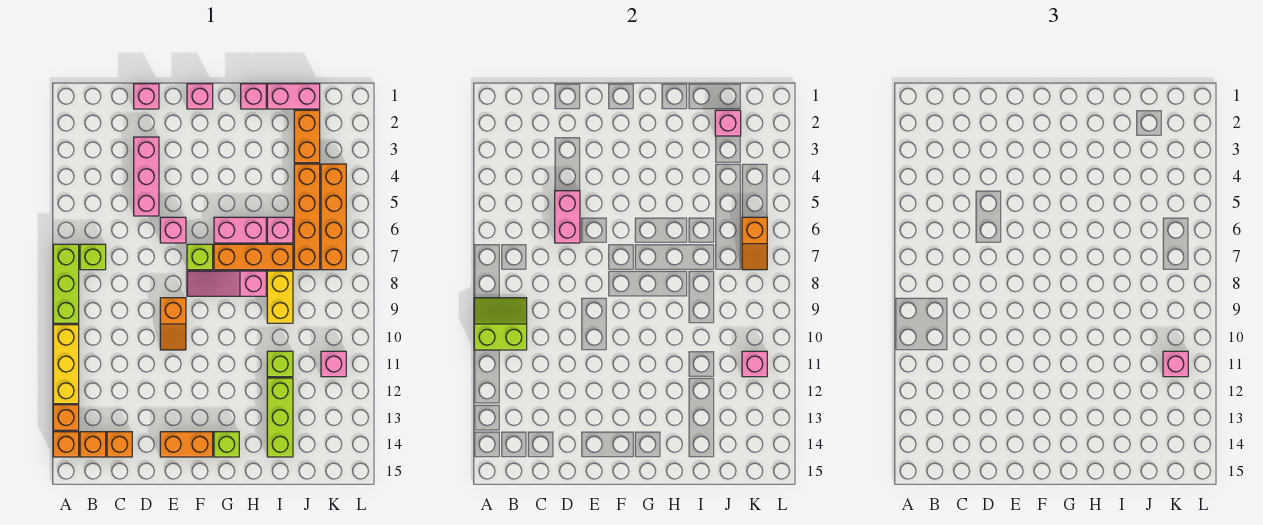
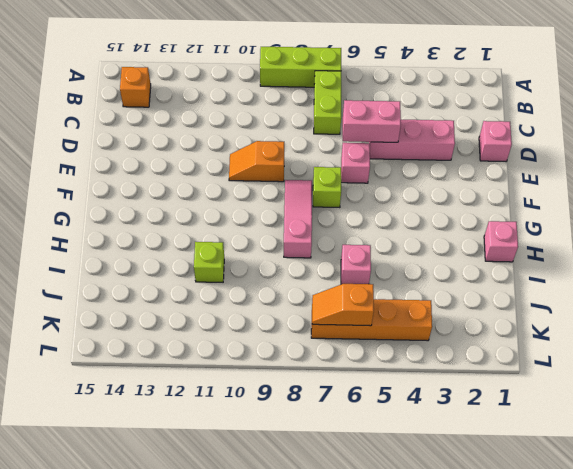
lime 1x2 brick [314,71,341,134] -> lime 1x1 brick [80,244,106,270]
none -> yellow 1x3 brick [53,325,79,404]
none -> orange 1x1 brick [53,405,79,430]
none -> orange 1x1 brick [53,432,79,457]
none -> orange 1x1 brick [107,432,132,457]

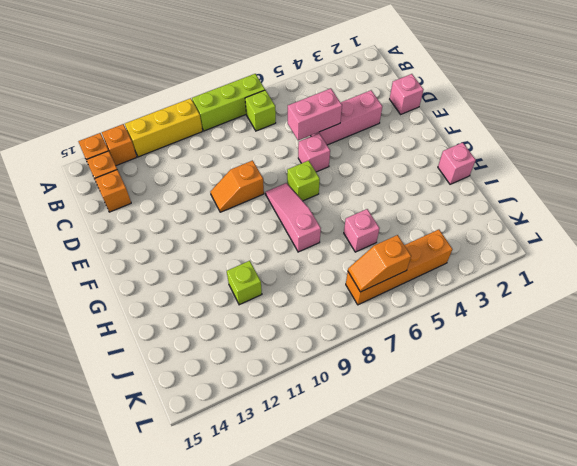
none -> orange 1x2 brick [160,432,213,457]
none -> pink 1x1 brick [187,84,213,109]
none -> pink 1x2 brick [214,217,266,243]
none -> orange 1x3 brick [214,244,293,270]

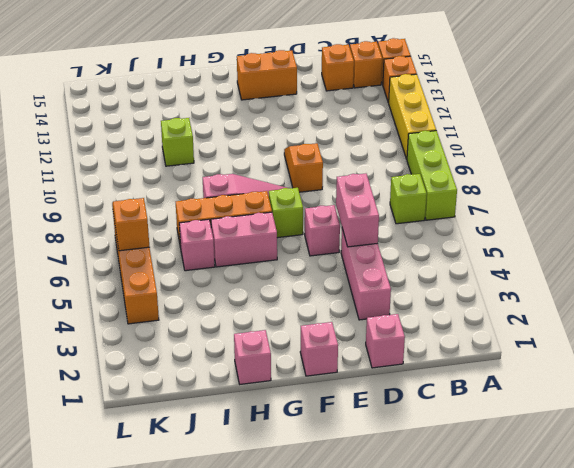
none -> lime 1x1 brick [214,432,239,457]
none -> pink 1x2 brick [267,84,320,109]
none -> yellow 1x2 brick [267,271,293,323]
none -> lime 1x3 brick [267,378,293,457]

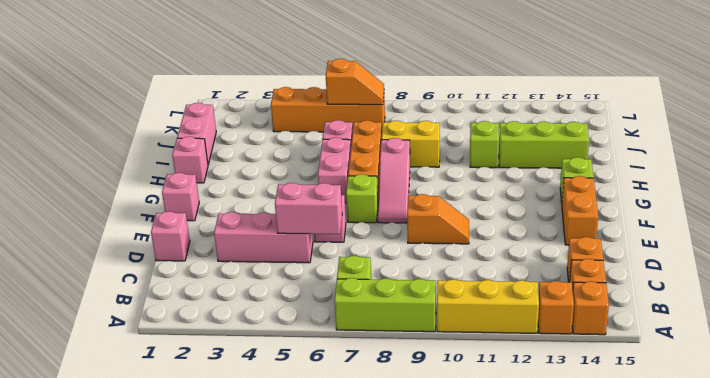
none -> orange 1x2 brick [294,110,320,163]
none -> orange 1x4 brick [294,164,320,270]
none -> pink 1x1 brick [321,351,346,377]
none -> lime 2x2 slope [474,298,527,350]

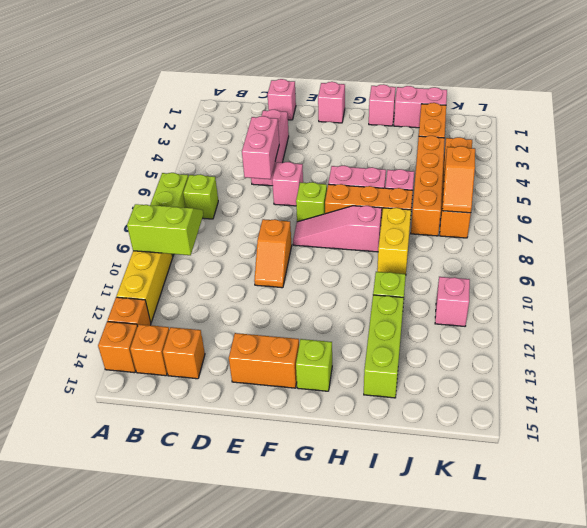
none -> pink 1x1 brick [715,110,741,136]
none -> pink 1x1 brick [742,351,767,377]
none -> pink 1x1 brick [1163,351,1188,377]

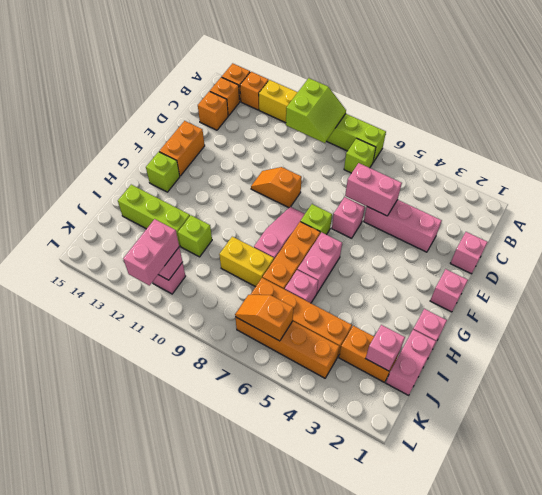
pink 1x2 brick [123,219,179,285] -> pink 1x1 brick [1163,351,1188,377]

